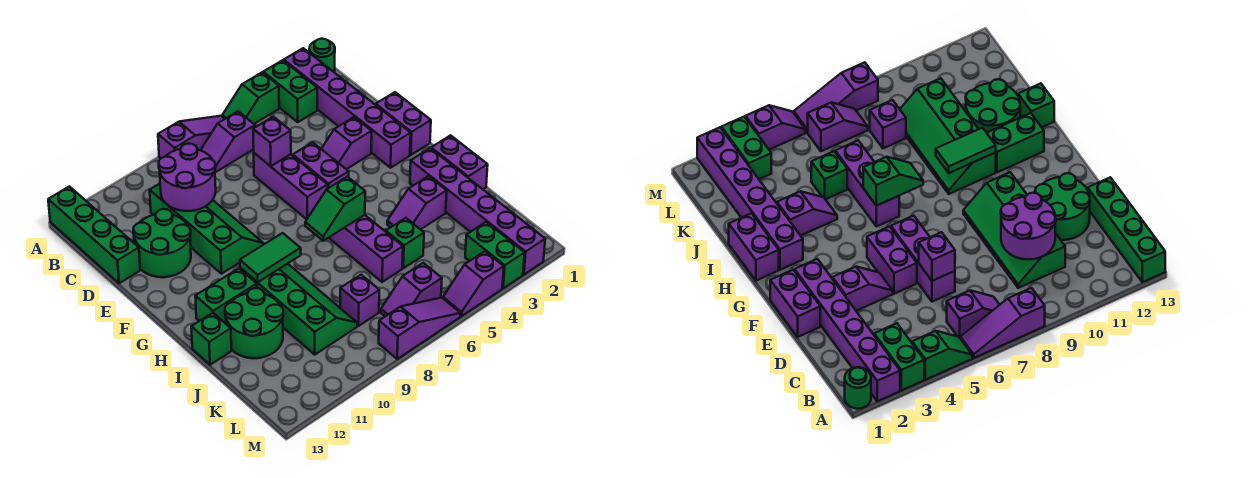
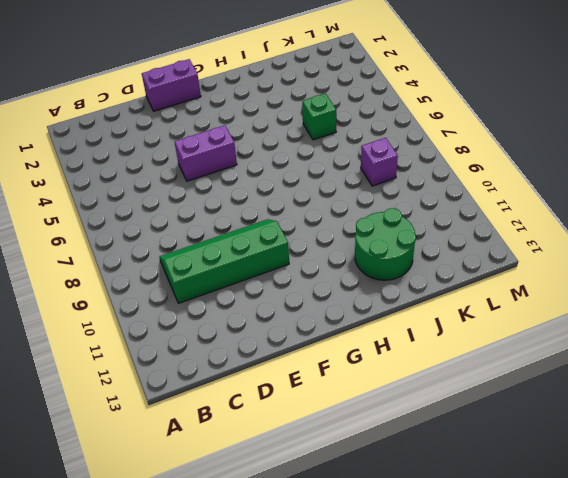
none -> green 1x1 round brick [309,39,335,73]
none -> purple 1x6 brick [284,48,411,168]
none -> green 1x2 brick [263,60,317,122]
none -> green 1x2 slope [222,72,279,124]

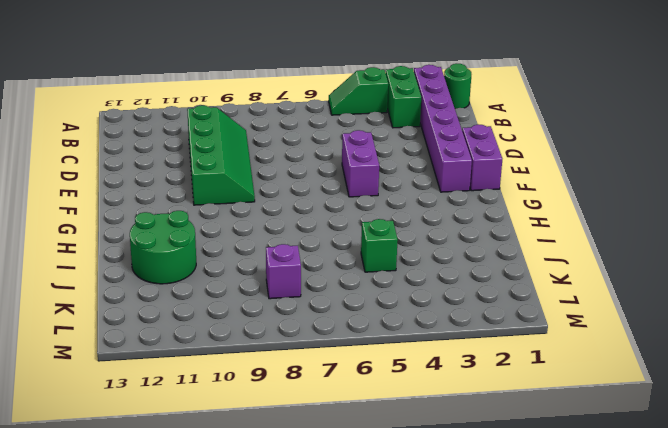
none -> purple 1x3 slope [158,116,225,158]
none -> green 1x4 brick [48,186,140,283]
none -> purple 1x2 slope [201,111,255,172]
none -> purple 1x3 brick [254,153,328,219]

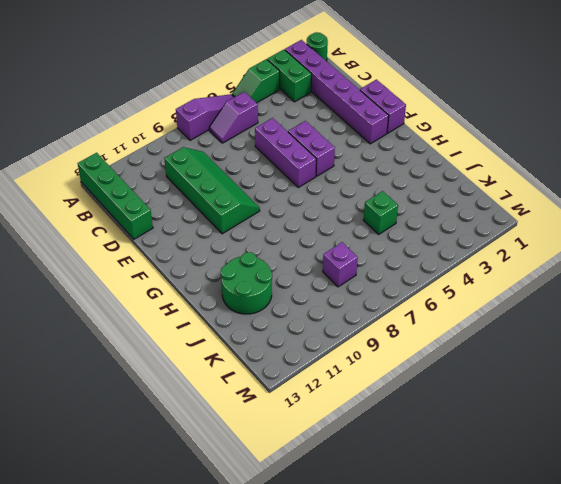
none -> green 2x2 round brick [133,209,191,277]
none -> purple 1x2 slope [322,117,372,169]
none -> purple 1x2 brick [431,135,488,189]
none -> purple 1x6 brick [410,148,545,274]

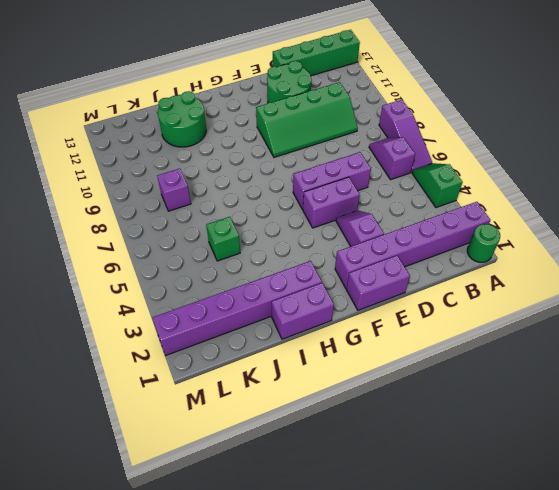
none -> green 1x2 brick [263,60,317,122]
none -> purple 1x3 brick [329,215,403,282]
none -> green 2x4 slope [240,264,357,355]
none -> green 1x2 brick [195,268,257,324]

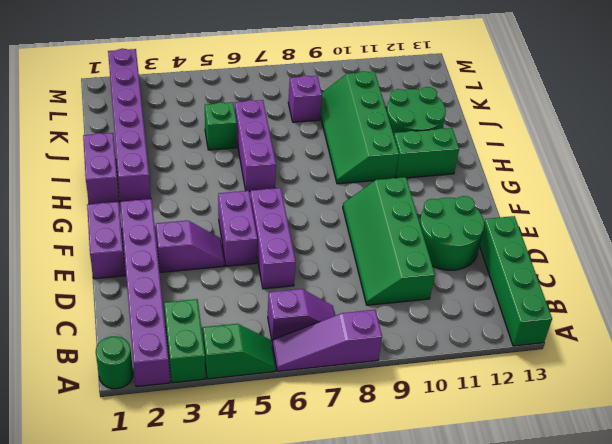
none -> purple 1x2 slope [387,176,447,230]
none -> green 1x1 brick [191,313,231,365]
none -> green 1x2 brick [465,222,525,288]
none -> purple 1x2 slope [381,263,442,316]

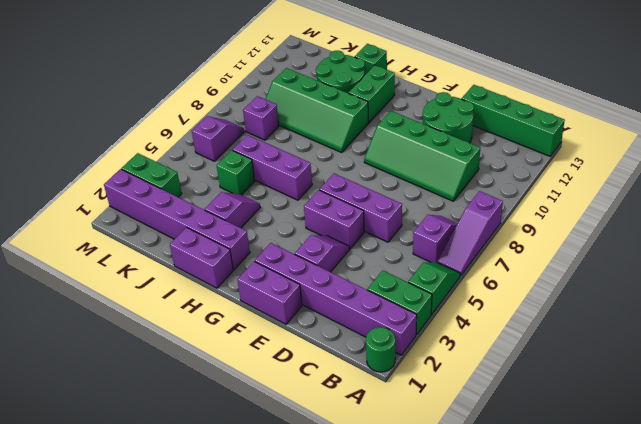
none -> purple 1x2 slope [443,251,504,316]
none -> purple 1x3 slope [379,298,461,359]
none -> purple 2x2 round brick [159,144,216,211]
none -> purple 1x1 brick [253,117,291,166]

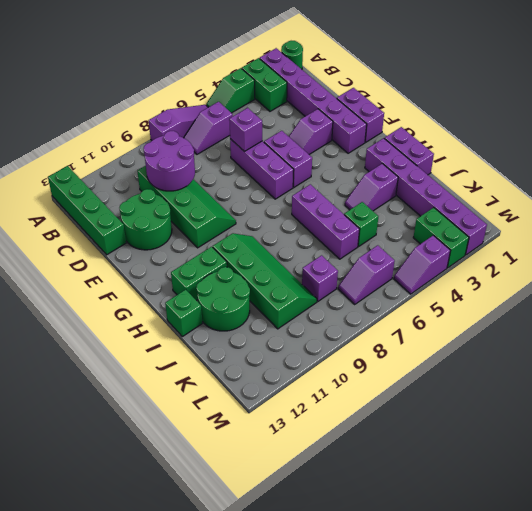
none -> purple 1x3 slope [379,298,461,359]
none -> green 1x2 slope [305,177,365,241]
none -> green 1x2 tile [240,233,301,282]

